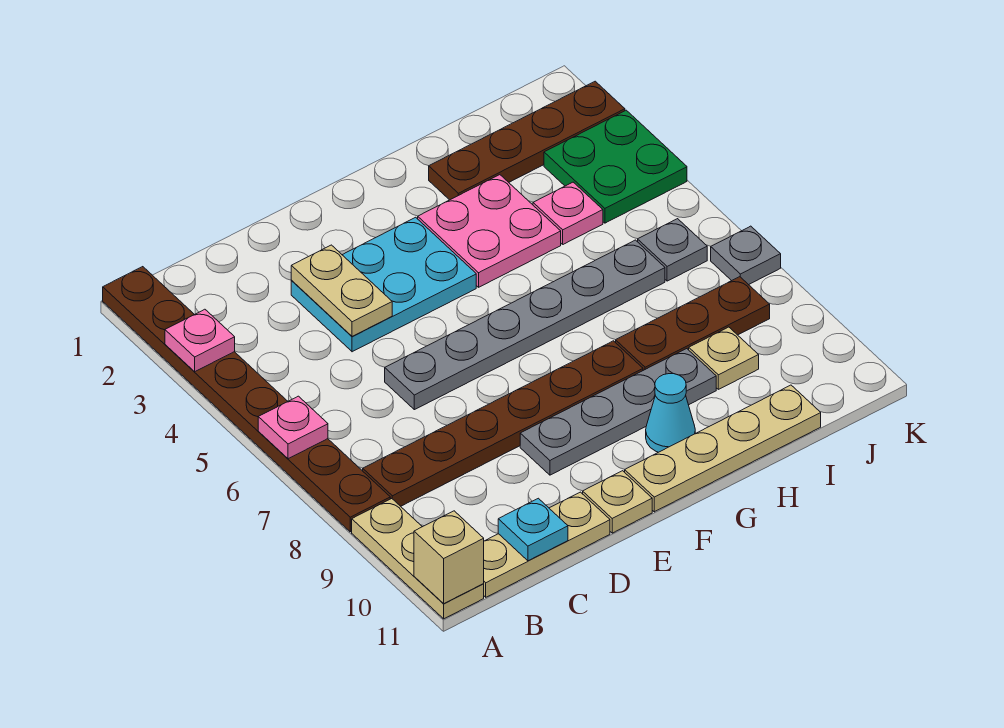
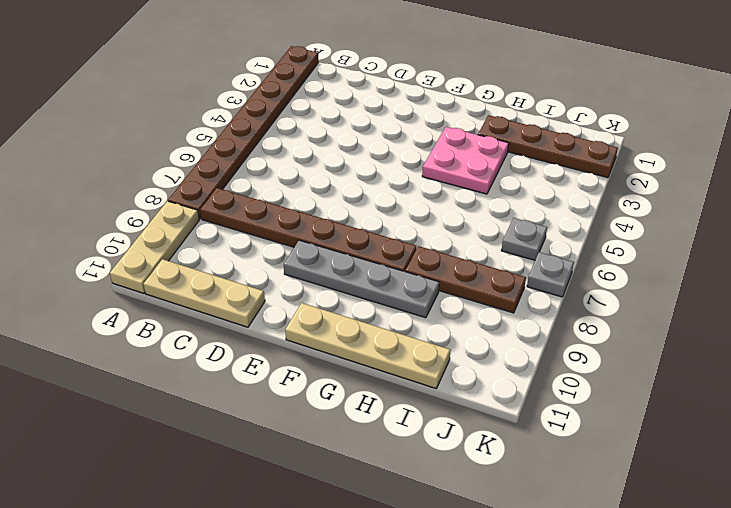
none -> cyan 2x3 plate [291,217,476,352]
none -> grey 1x6 plate [385,240,665,410]
none -> tan 1x1 plate [583,471,652,533]

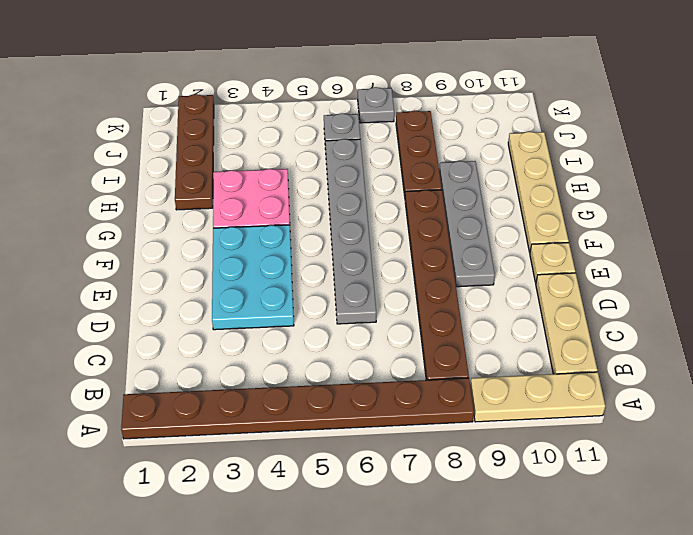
none -> cyan 1x1 cone [646,374,695,452]
none -> pink 1x1 plate [533,182,603,244]
none -> tan 1x1 plate [689,327,759,389]

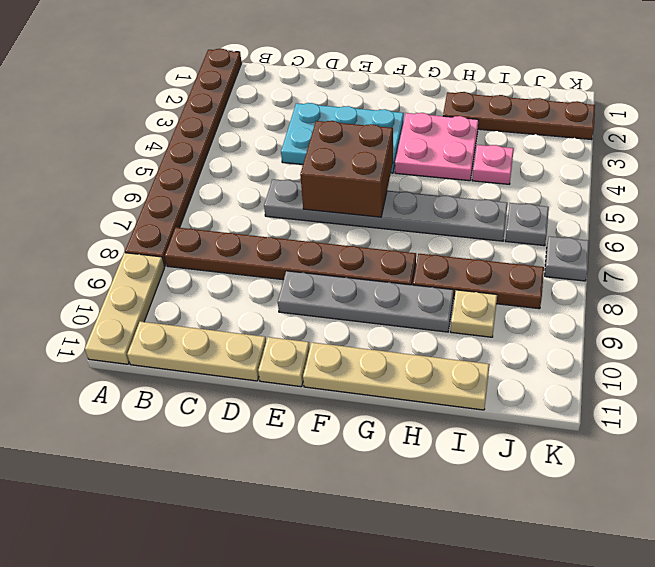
brown 2x2 brick [300,121,393,217] -> none
none -> cyan 1x1 cone [646,374,695,452]
none -> green 2x2 plate [544,110,687,223]
none -> pink 1x1 plate [165,309,235,371]

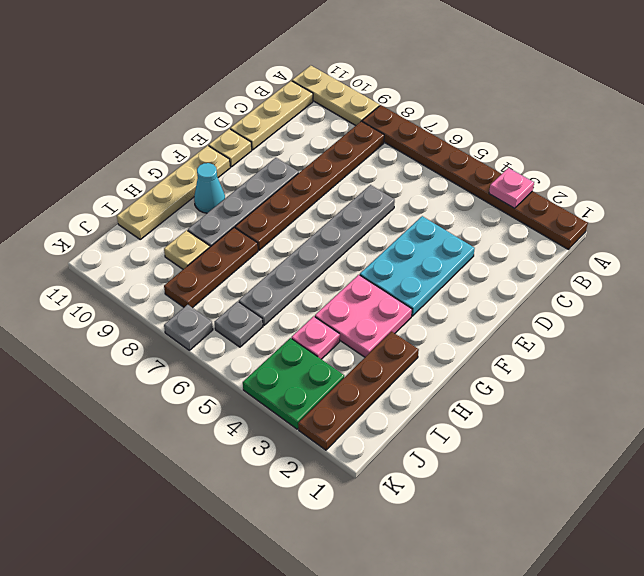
none -> pink 1x1 plate [258,396,328,459]
none -> tan 1x1 brick [414,511,484,603]
none -> cyan 1x1 plate [498,498,568,561]

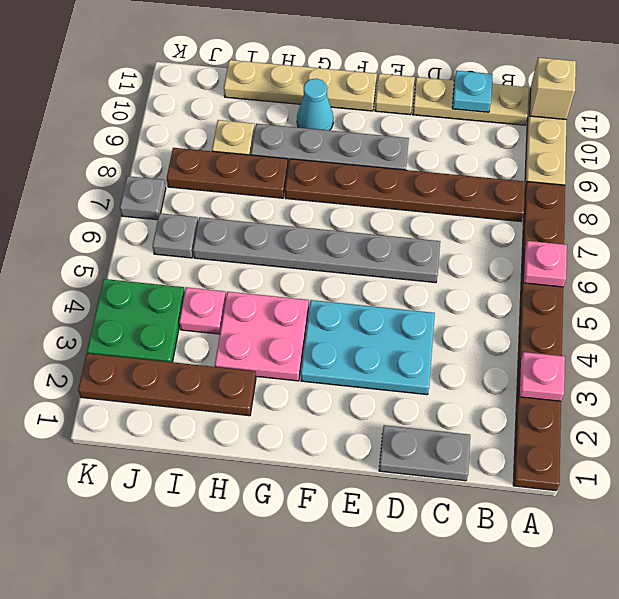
grey 1x2 plate [379,425,470,481] -> none
none -> tan 1x2 plate [291,245,392,336]

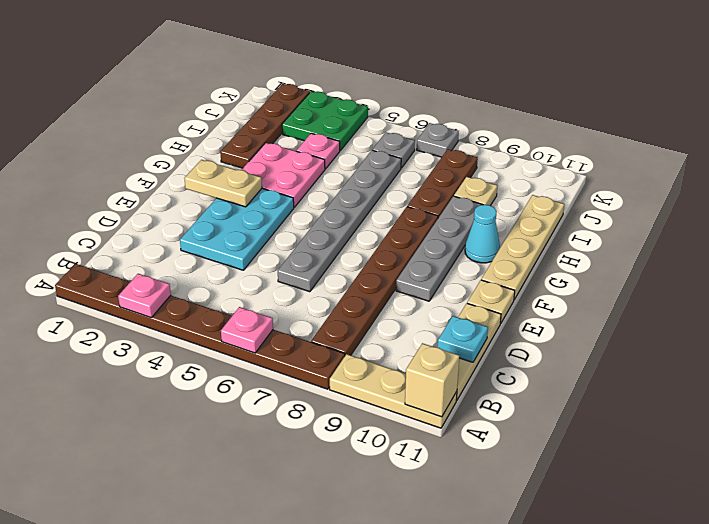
tan 1x2 plate [184,160,262,207] -> tan 1x2 plate moved to [291,245,392,336]

